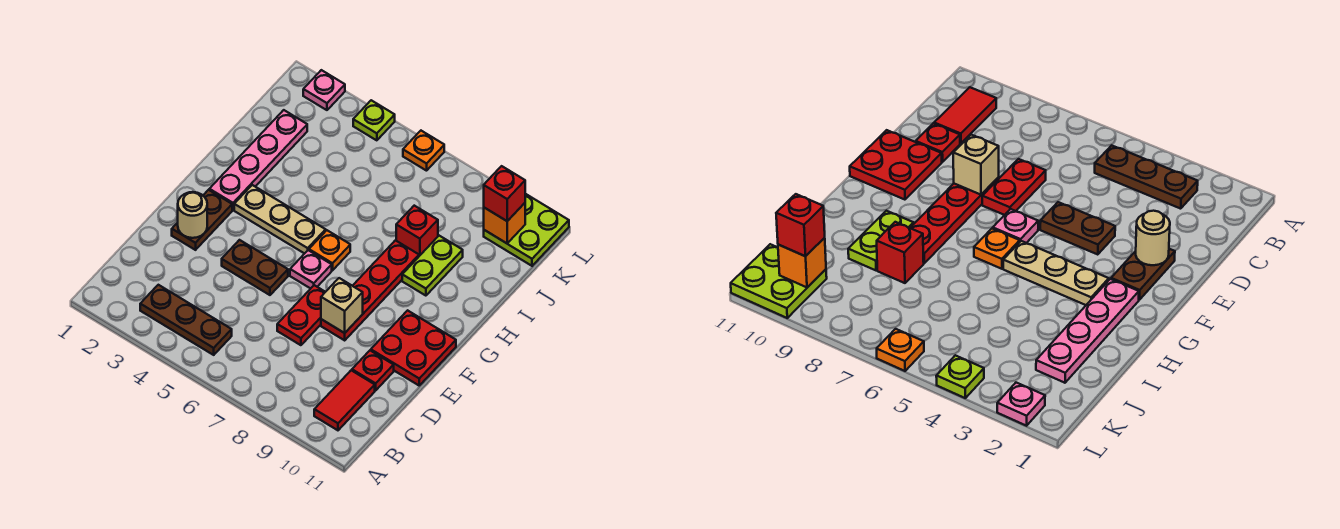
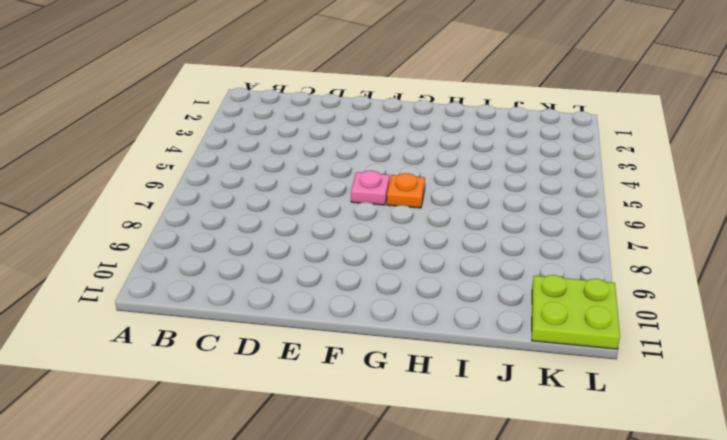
none -> brown 1x3 plate [140,285,232,355]
none -> red 1x2 tile [314,370,375,430]
none -> red 1x2 plate [277,285,325,345]

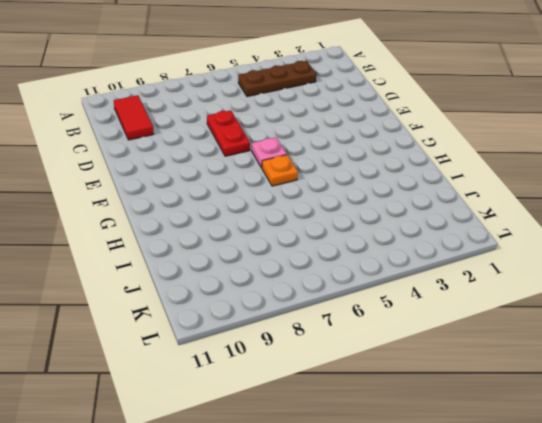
none -> red 1x1 plate [352,350,394,390]
none -> brown 1x2 plate [172,190,232,250]
none -> brown 1x2 plate [222,240,288,295]

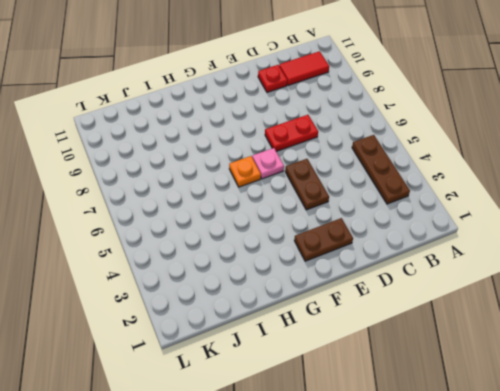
none -> red 1x4 plate [321,240,419,340]
none -> red 2x2 plate [371,310,456,385]
none -> pink 1x4 plate [209,110,307,210]

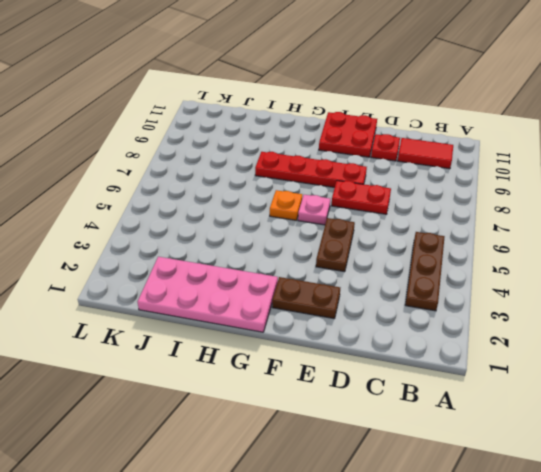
pink 2x4 plate [138,257,278,332] -> pink 1x4 plate [209,110,307,210]
none -> tan 1x3 plate [234,185,326,254]
none -> lime 1x2 plate [402,236,463,296]
none -> red 1x1 brick [396,206,438,256]

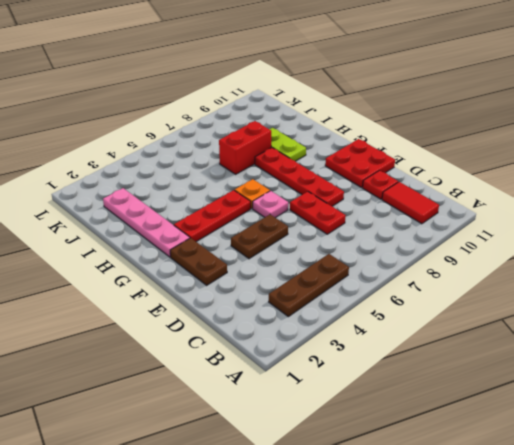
red 1x3 plate [174,190,251,242] -> tan 1x3 plate [234,185,326,254]
red 1x2 brick [219,121,271,174] -> red 1x1 brick [396,206,438,256]
none -> lime 2x2 plate [484,194,569,266]
none -> pink 1x1 plate [303,70,345,110]
none -> lime 1x1 plate [353,100,395,140]

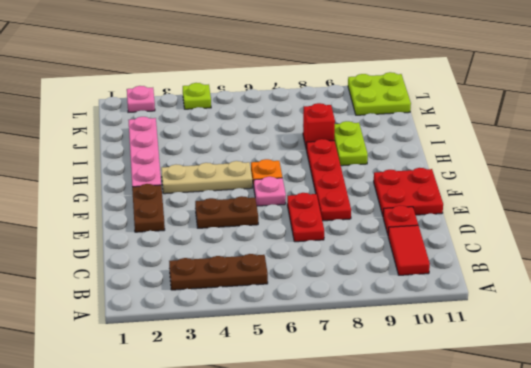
none -> orange 1x1 plate [403,131,444,171]
none -> tan 1x1 round brick [178,192,207,238]
none -> tan 1x1 brick [321,278,363,333]

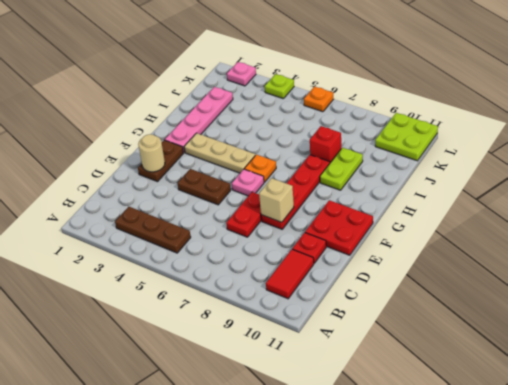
none -> orange 1x1 brick [484,203,525,243]
none -> red 1x1 brick [484,166,525,221]

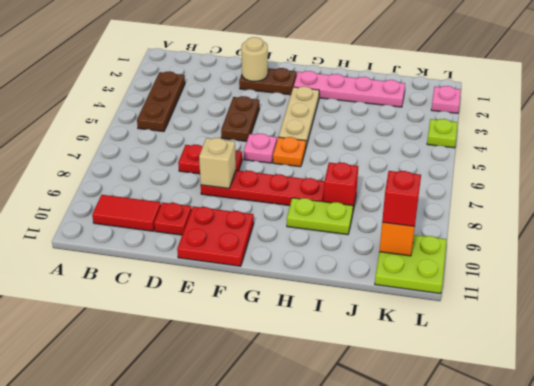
none -> orange 1x1 plate [403,131,444,171]

